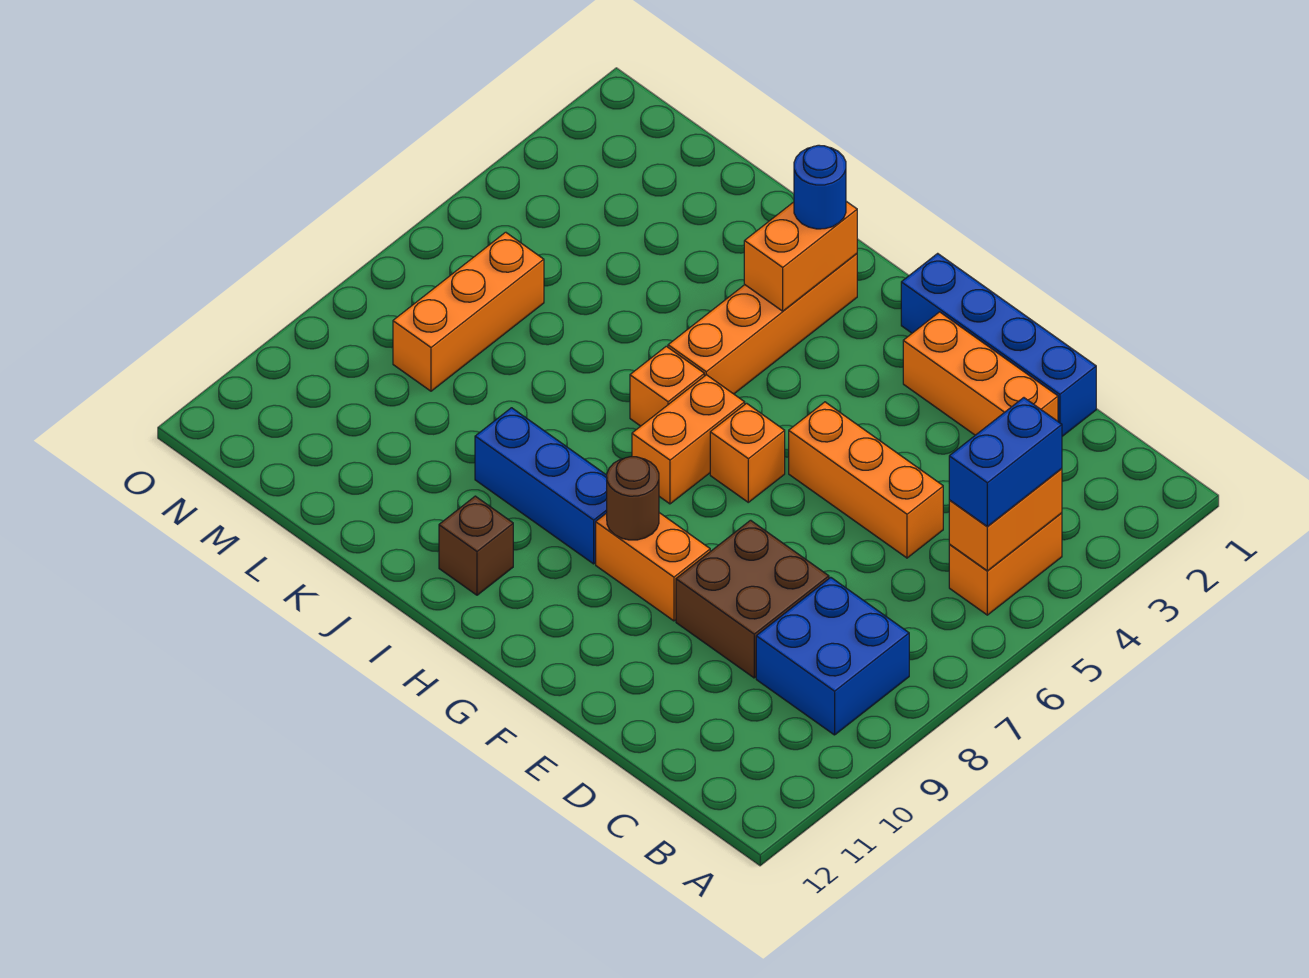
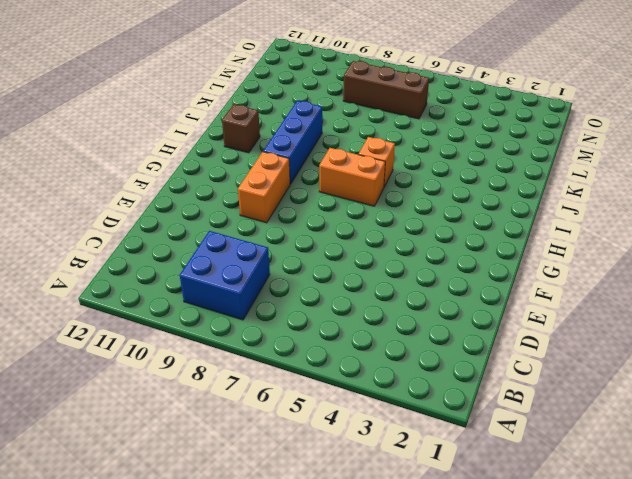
brown 1x3 brick [343,61,429,119] -> orange 1x3 brick [393,232,544,391]
none -> orange 1x2 brick [949,513,1062,615]
none -> blue 1x4 brick [901,253,1096,436]
none -> orange 1x3 brick [903,312,1058,435]

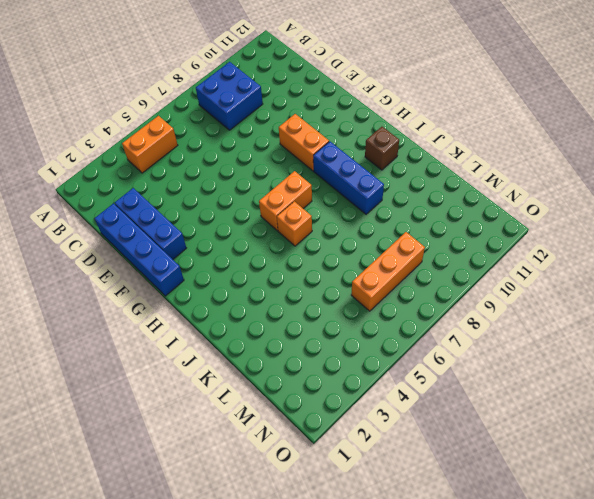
blue 1x3 brick [115,188,186,259] -> orange 1x3 brick [903,312,1058,435]
none -> orange 1x3 brick [789,402,943,558]
none -> brown 2x2 brick [676,520,829,678]
none -> orange 1x1 brick [710,403,785,502]

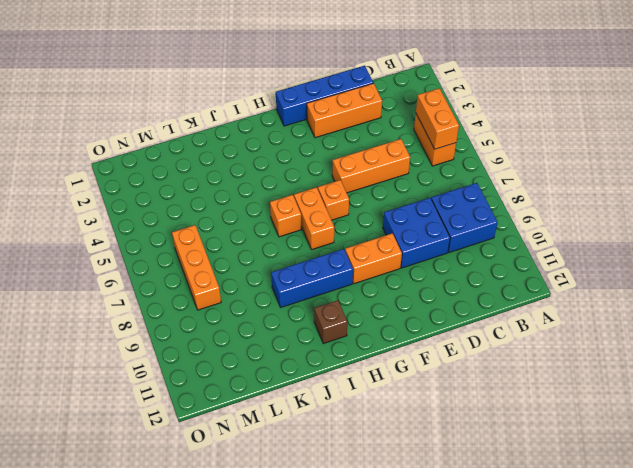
blue 2x2 brick [383,198,450,268] -> brown 2x2 brick [676,520,829,678]
none -> orange 1x4 brick [668,254,857,394]
none -> brown 1x1 round brick [607,457,659,540]
none -> orange 1x2 brick [744,201,857,311]

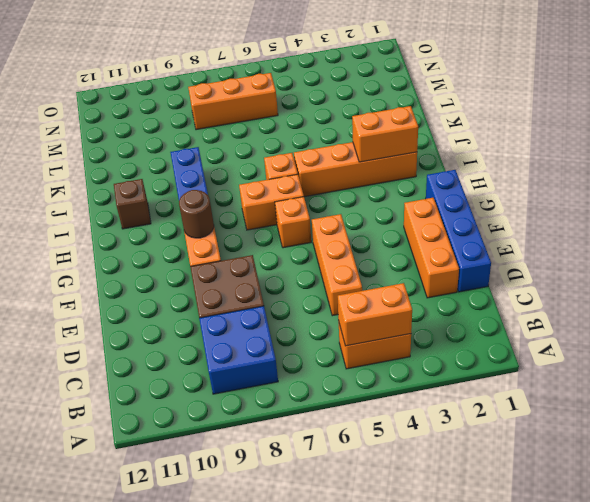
none -> blue 1x2 brick [949,398,1062,526]
none -> blue 1x1 round brick [794,145,846,229]

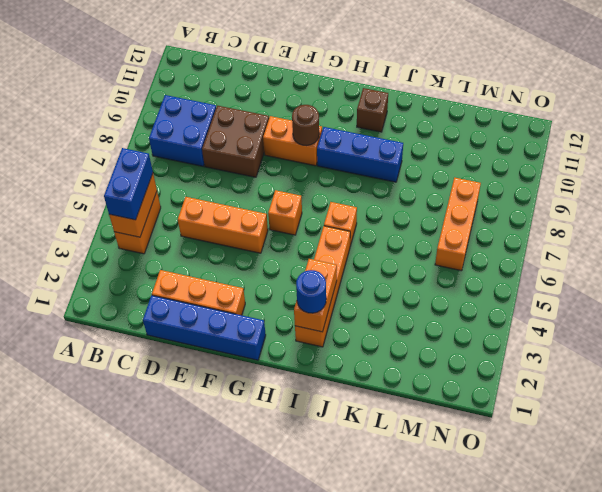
none -> orange 1x2 brick [632,375,745,504]

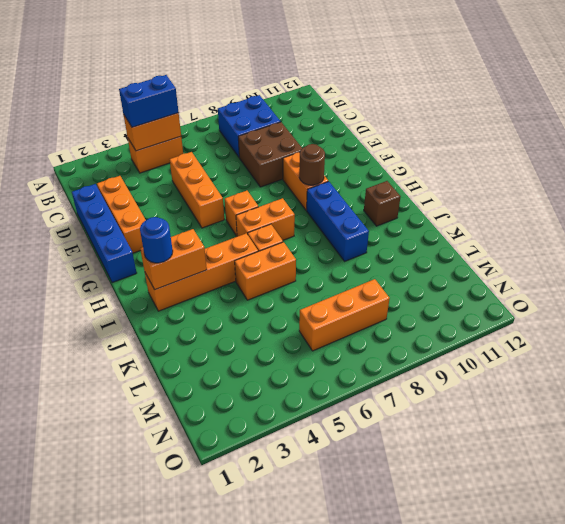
orange 1x2 brick [235,242,296,300] -> none

